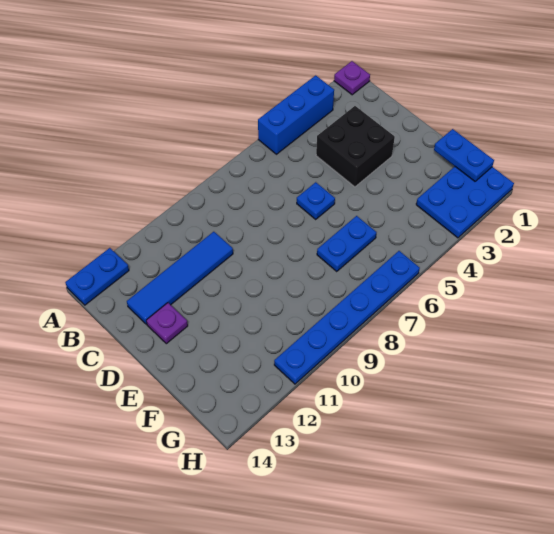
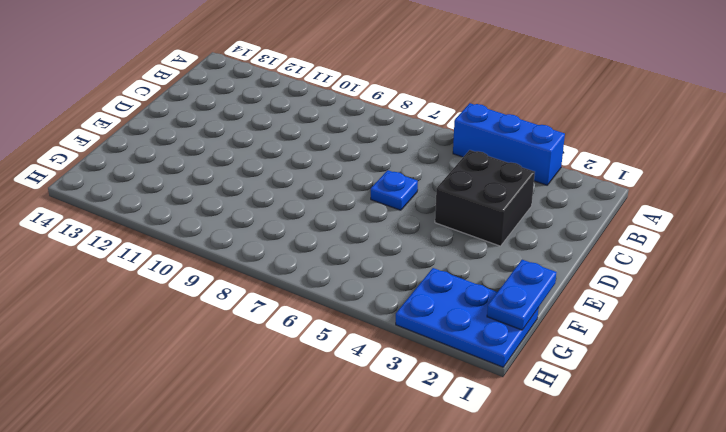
none -> purple 1x1 plate [334,61,370,95]
none -> blue 1x2 plate [65,248,129,305]

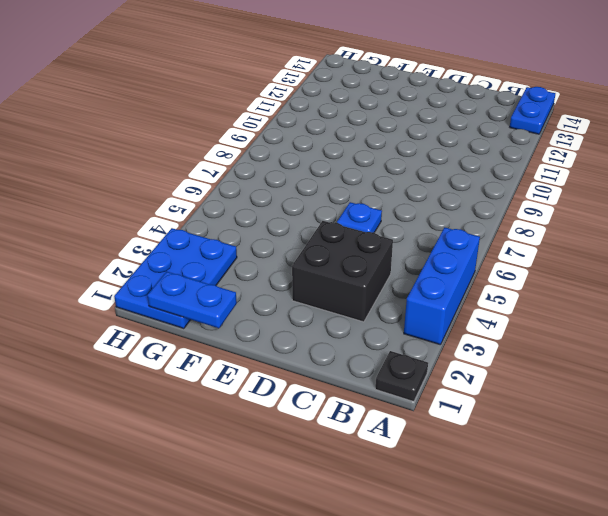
black 1x1 plate [375,351,428,402] -> purple 1x1 plate [334,61,370,95]
none -> blue 1x4 tile [127,232,233,324]
none -> purple 1x1 plate [146,303,188,344]

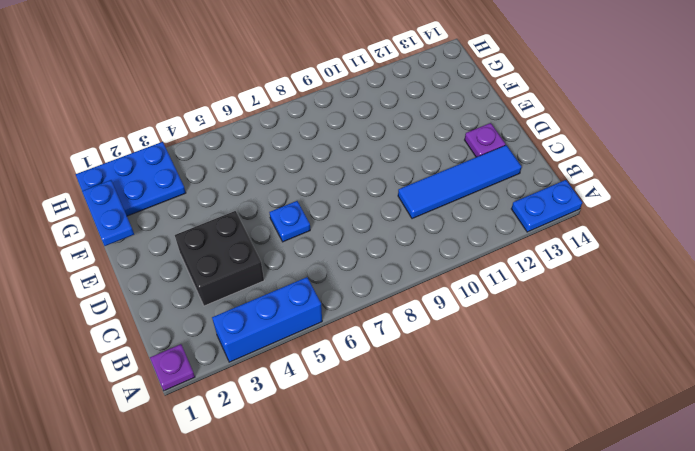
none -> blue 1x2 plate [317,216,376,271]
none -> blue 1x6 plate [274,251,420,384]

